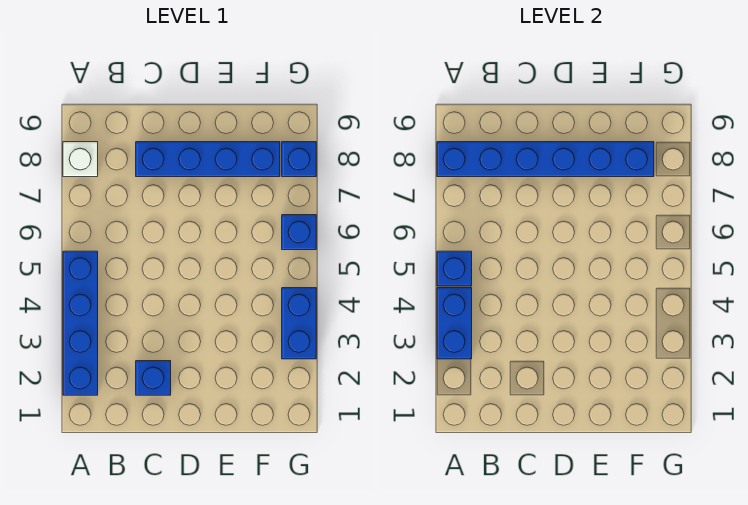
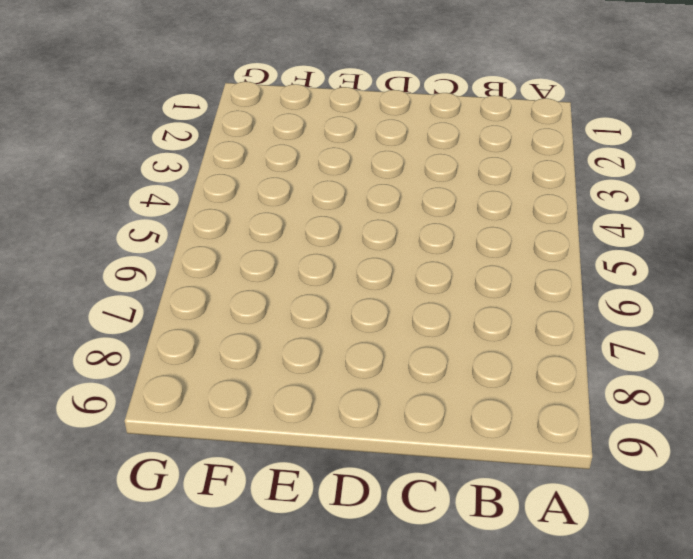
none -> blue 1x4 brick [63,251,98,395]
none -> white 1x1 brick [63,142,98,177]

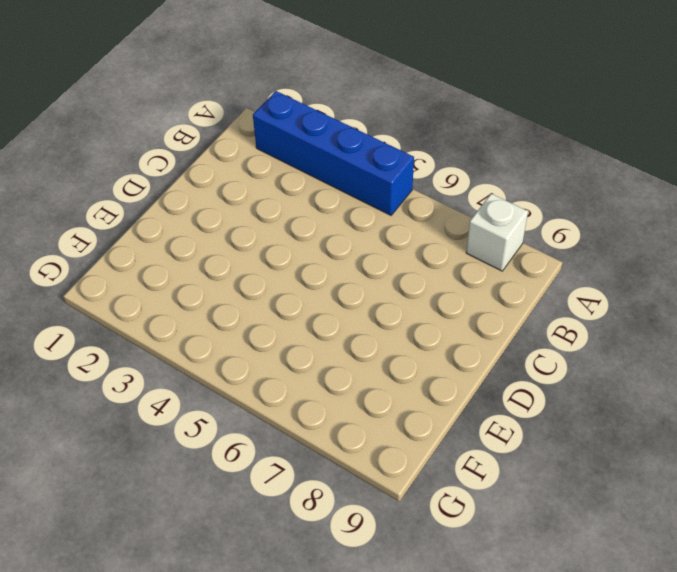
none -> blue 1x1 brick [136,361,171,395]
none -> blue 1x4 brick [136,142,280,177]

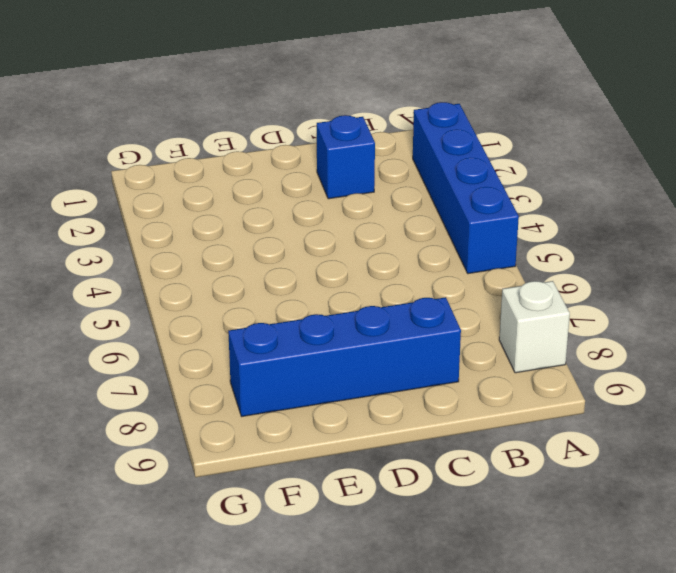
none -> blue 1x2 brick [282,288,316,359]
none -> blue 1x1 brick [282,215,316,250]

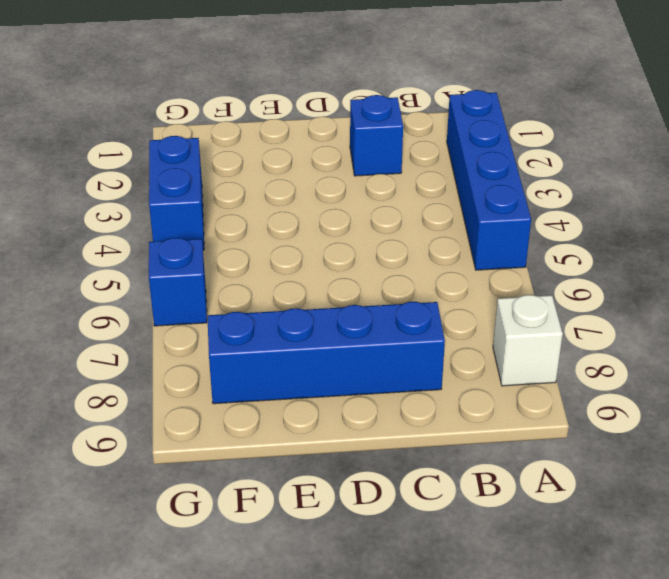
none -> blue 1x1 brick [282,142,316,177]
none -> blue 1x2 brick [437,288,472,359]

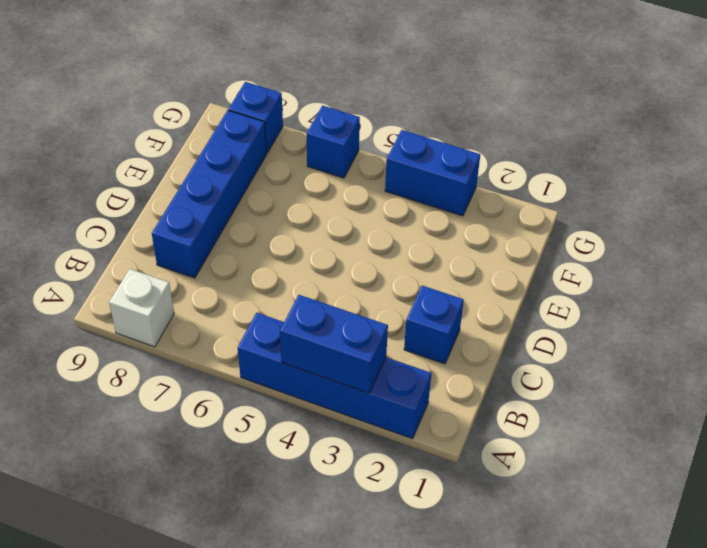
none -> blue 1x1 brick [437,251,472,286]
none -> blue 1x6 brick [437,142,654,177]

